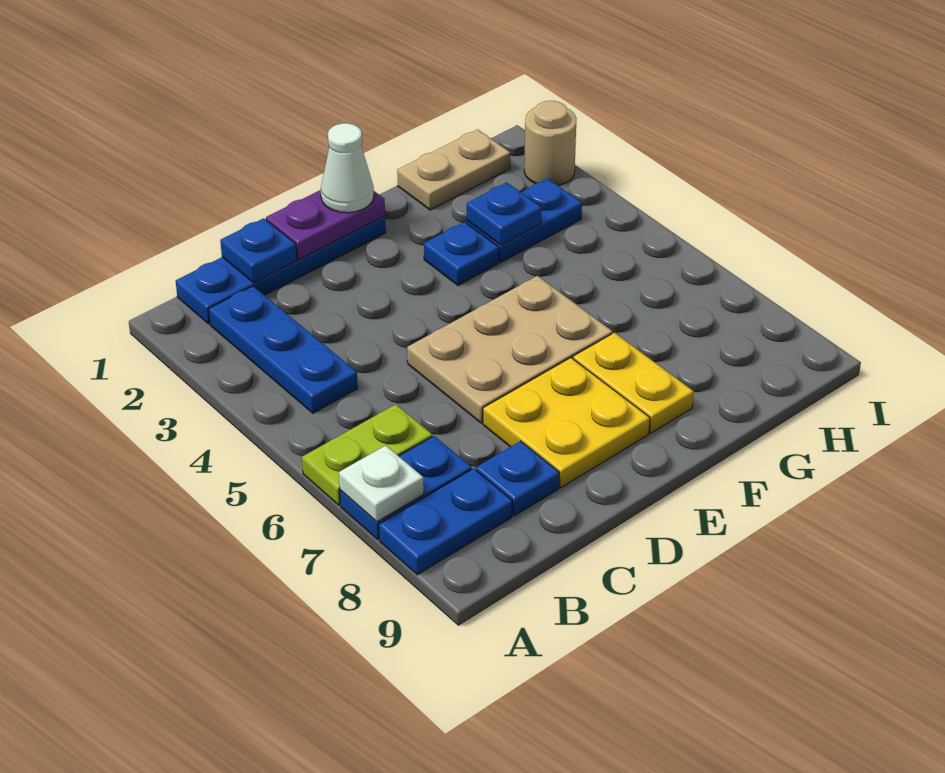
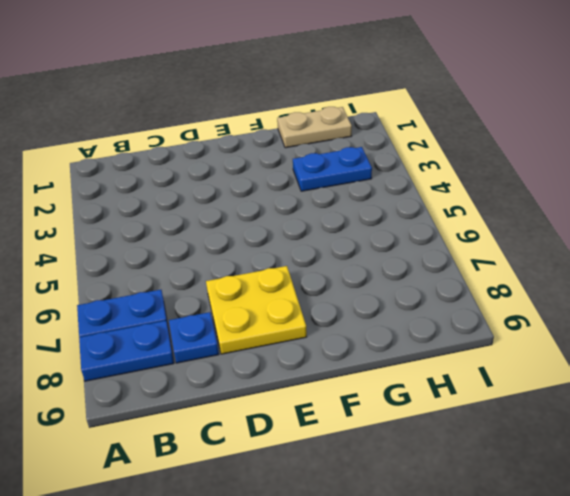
none -> lime 1x2 plate [302,404,432,505]
none -> blue 1x4 plate [176,216,386,324]
none -> blue 1x3 plate [209,286,358,413]

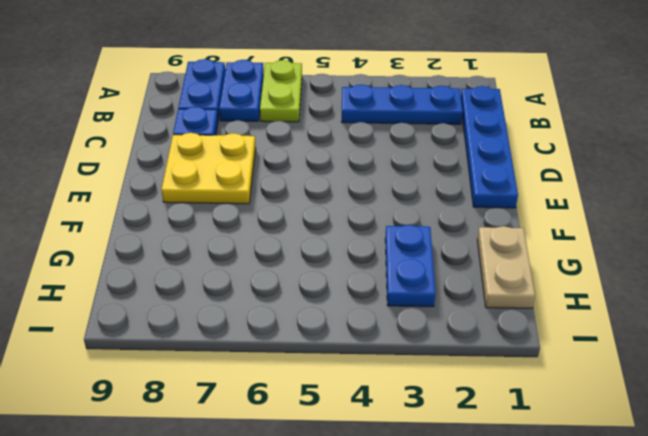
none -> tan 2x3 plate [407,276,613,423]
none -> blue 1x1 plate [424,222,499,285]
none -> yellow 1x2 plate [573,333,694,433]

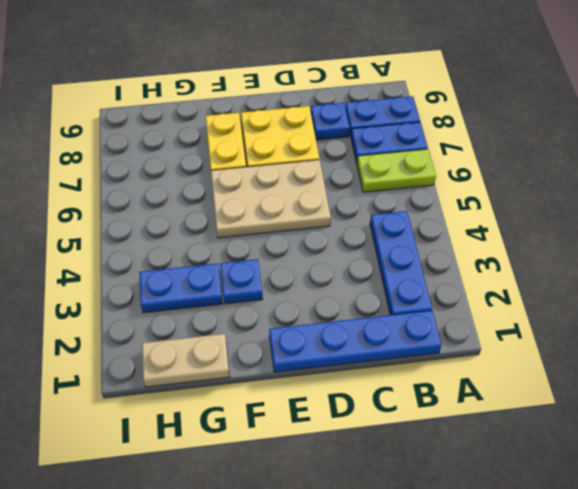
none -> tan 1x1 round brick [524,101,577,185]
none -> white 1x1 plate [339,445,424,522]
none -> blue 1x1 plate [220,218,297,283]

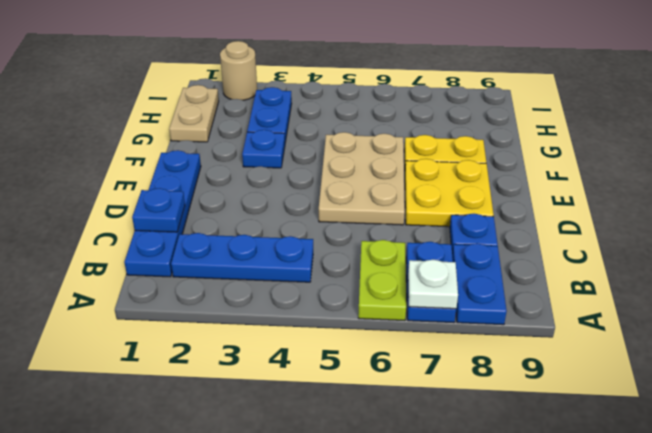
none -> purple 1x2 plate [266,190,385,259]
none -> blue 1x1 plate [467,182,541,245]
none -> white 1x1 cone [321,123,374,213]

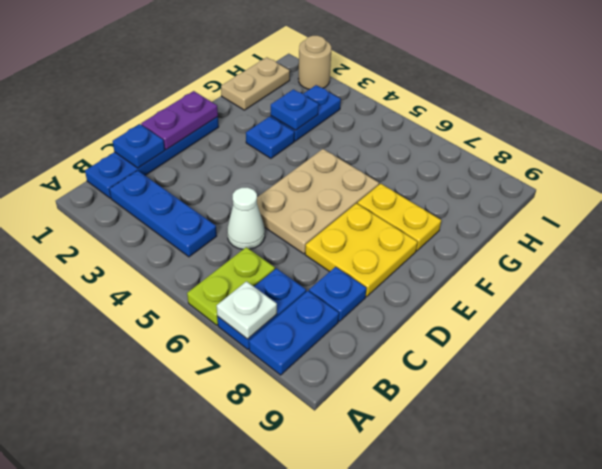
white 1x1 cone [227,187,265,249] -> white 1x1 cone moved to [321,123,374,213]

